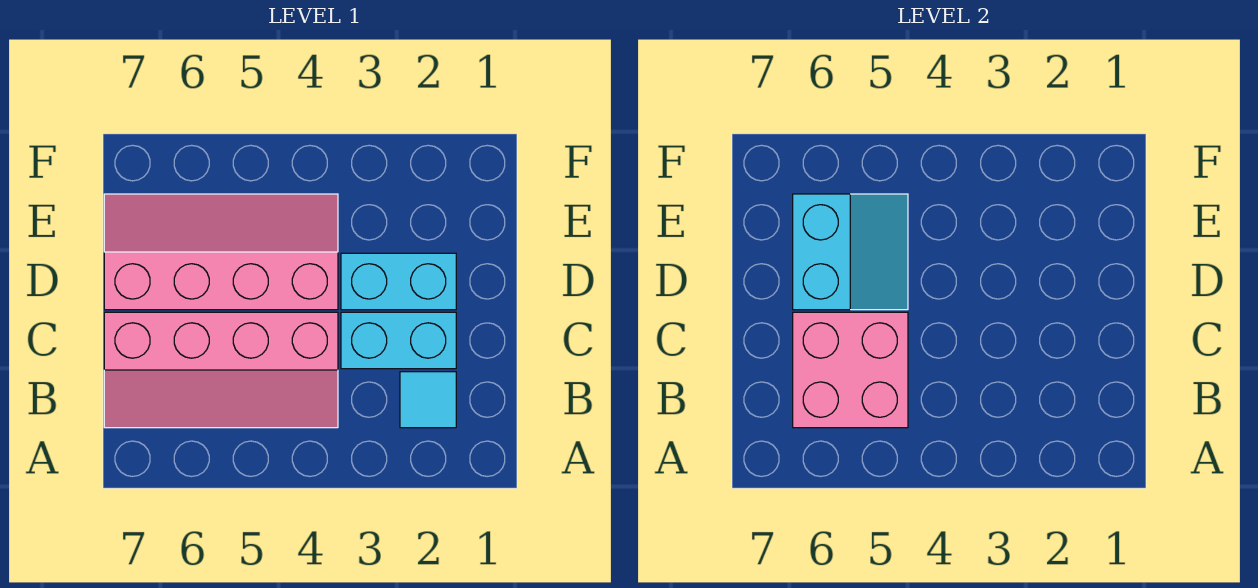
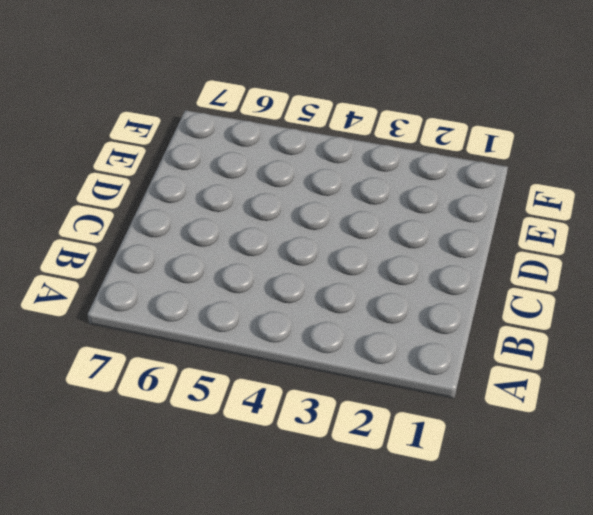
none -> cyan 1x1 tile [400,372,456,428]
none -> pink 2x4 slope [104,312,338,428]

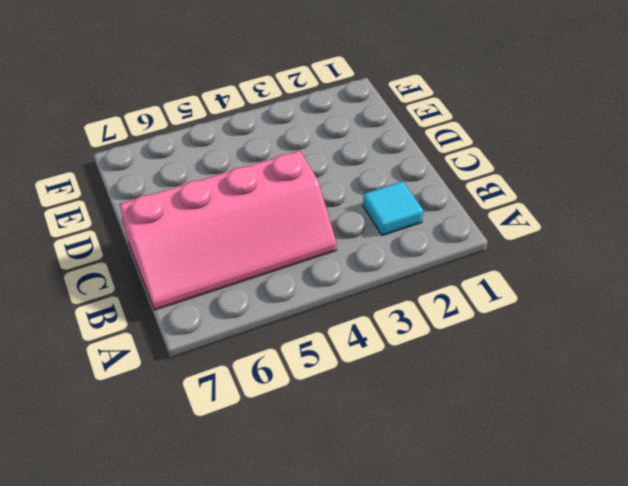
none -> cyan 1x2 brick [341,312,456,369]
none -> cyan 1x2 brick [341,253,456,310]

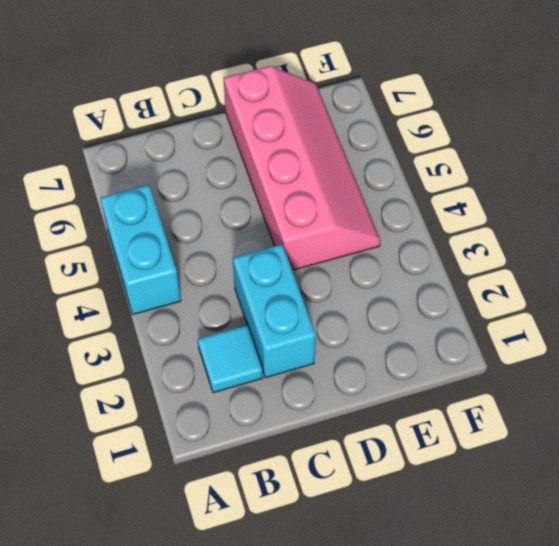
cyan 1x2 brick [100,185,181,314] -> cyan 1x2 brick moved to [341,253,456,310]
none -> pink 2x4 slope [104,312,338,428]
none -> pink 2x2 brick [793,312,908,428]

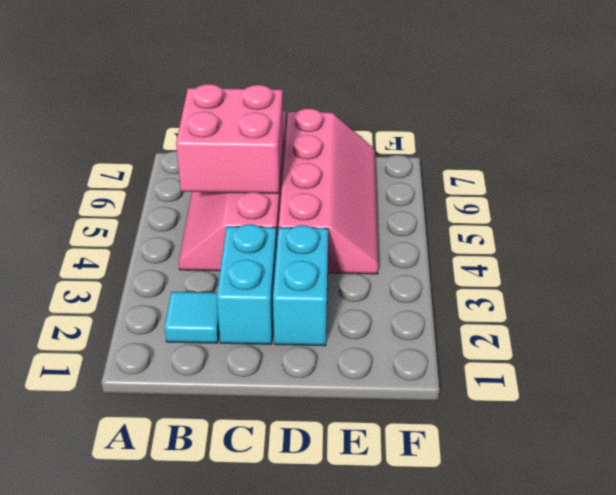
none -> cyan 2x2 slope [793,194,908,310]

